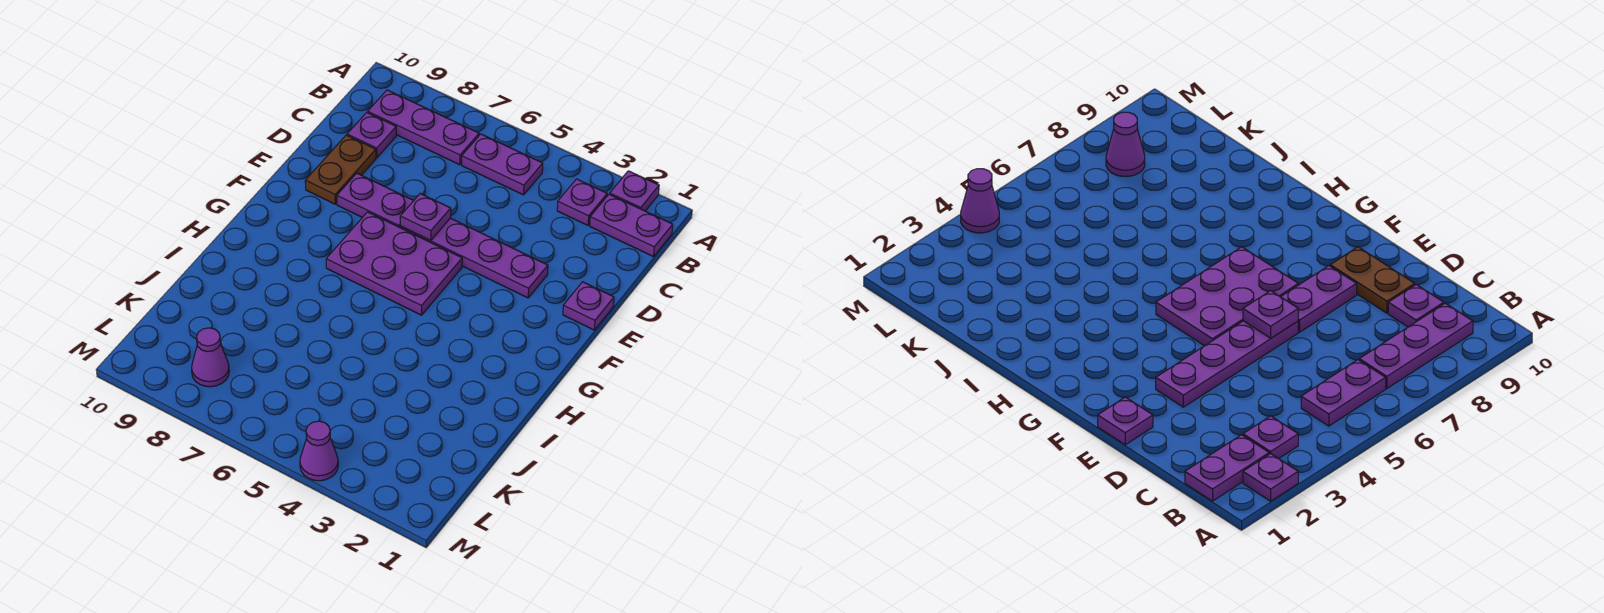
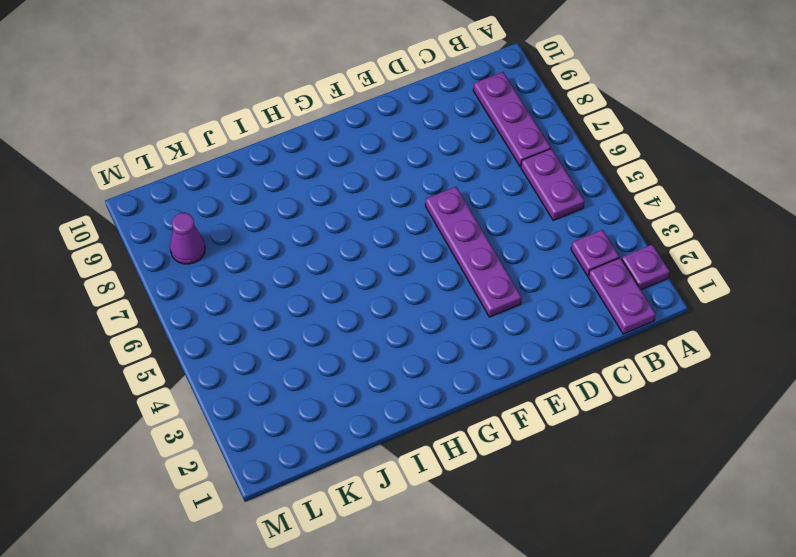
none -> purple 1x1 plate [347,113,396,158]
none -> brown 1x2 plate [305,135,376,204]
none -> purple 1x1 plate [563,282,614,330]

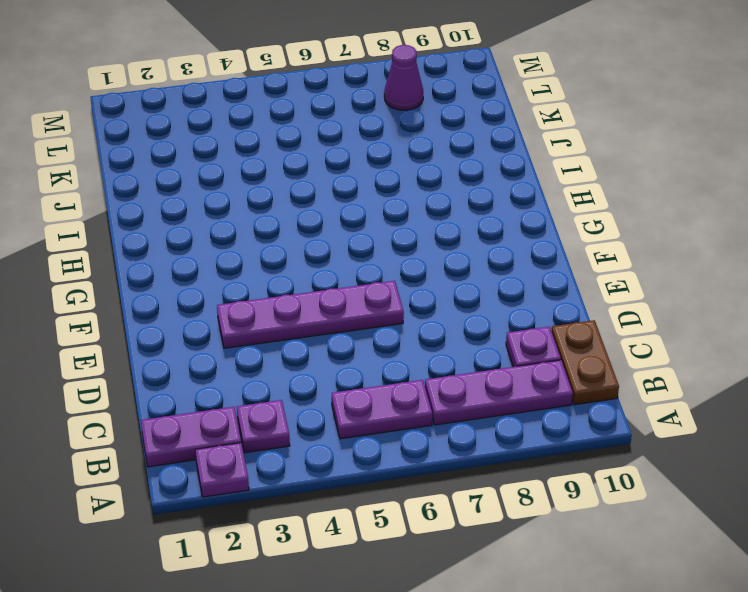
brown 1x2 plate [552,320,619,405] -> brown 1x2 plate moved to [305,135,376,204]
none -> purple 1x1 plate [563,282,614,330]
none -> purple 1x2 plate [337,173,414,227]
none -> purple 2x3 plate [326,212,462,315]

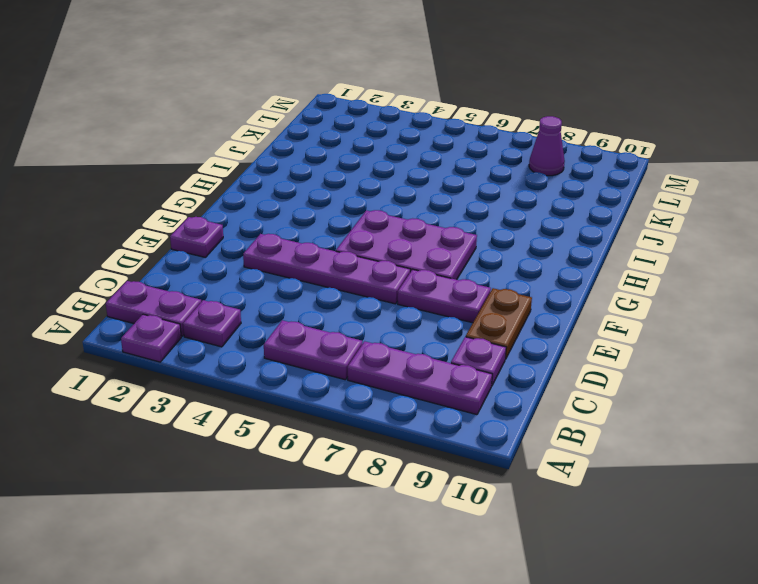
none -> purple 1x1 cone [300,421,338,481]
none -> purple 1x1 plate [400,194,451,241]

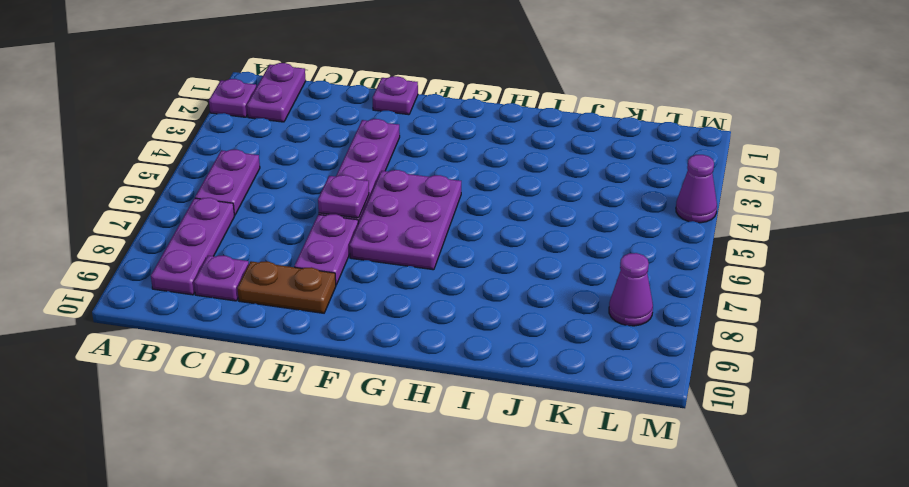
none -> purple 1x1 plate [557,179,607,225]

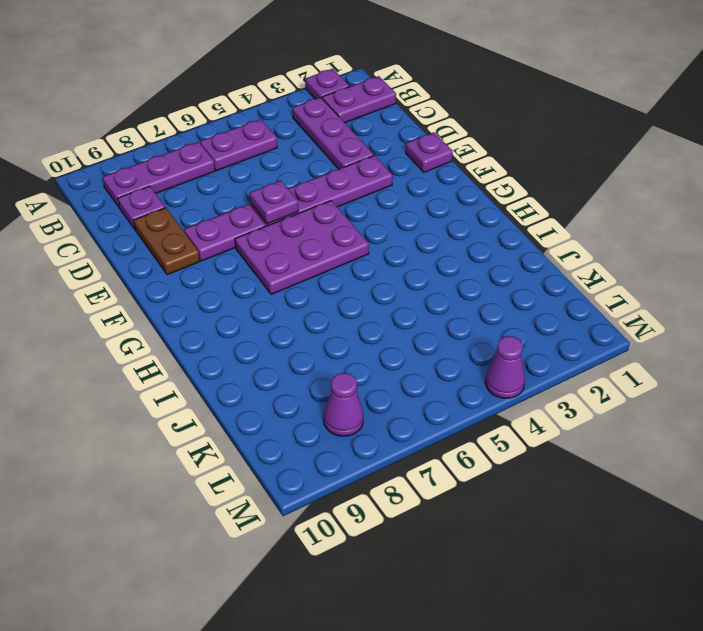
purple 1x3 plate [293,97,374,169] -> purple 1x1 plate [557,179,607,225]

